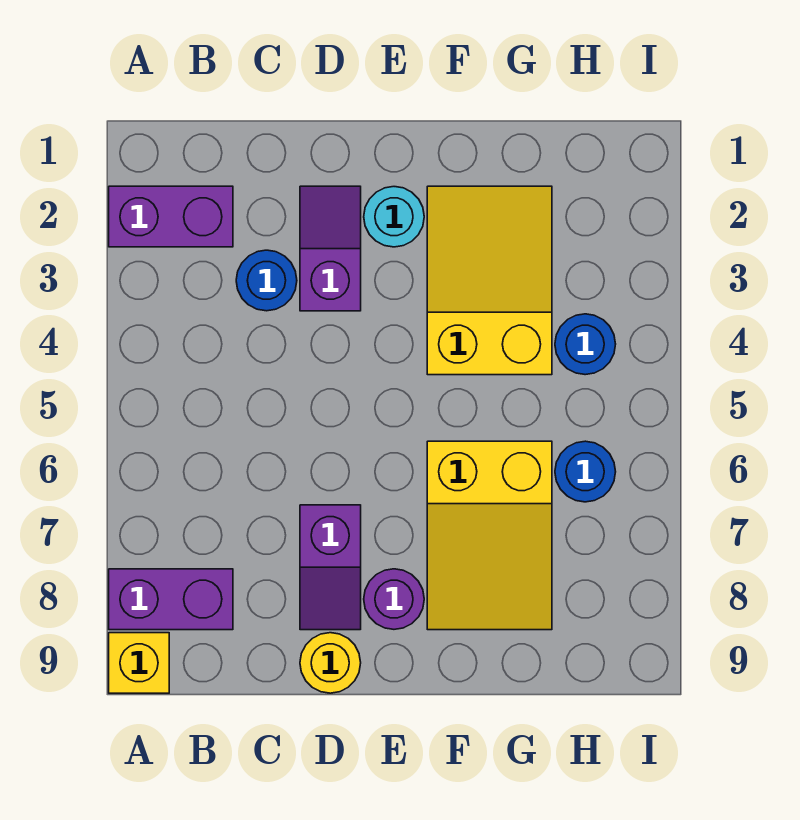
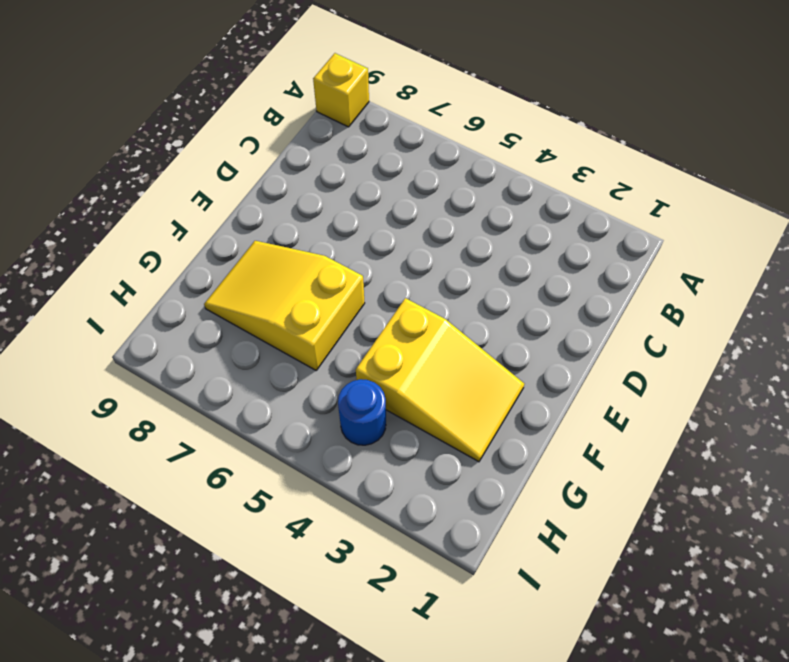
none -> purple 1x2 brick [109,186,233,247]
none -> purple 1x2 brick [109,569,233,630]
none -> blue 1x1 round brick [236,250,297,311]

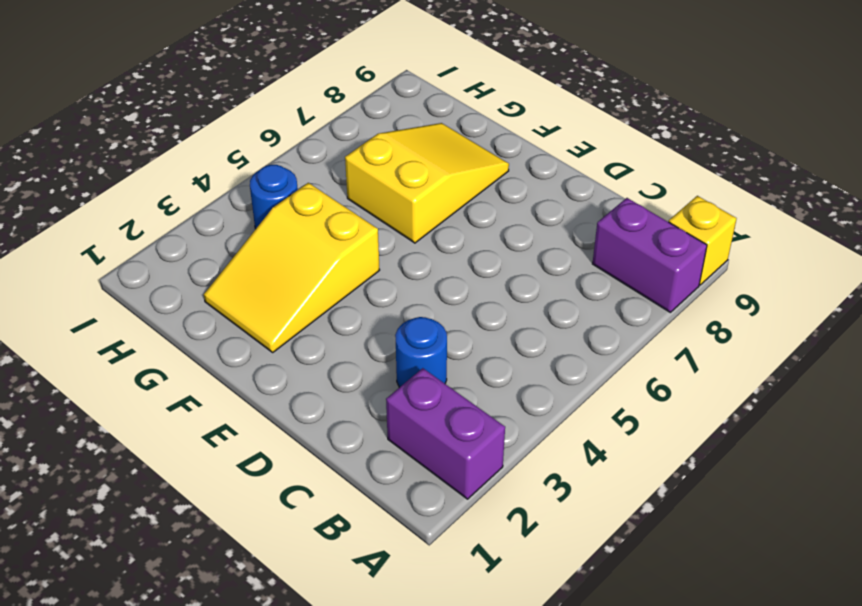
none -> purple 1x2 slope [300,186,361,311]
none -> purple 1x2 slope [300,505,361,630]
none -> yellow 1x1 round brick [300,633,361,693]

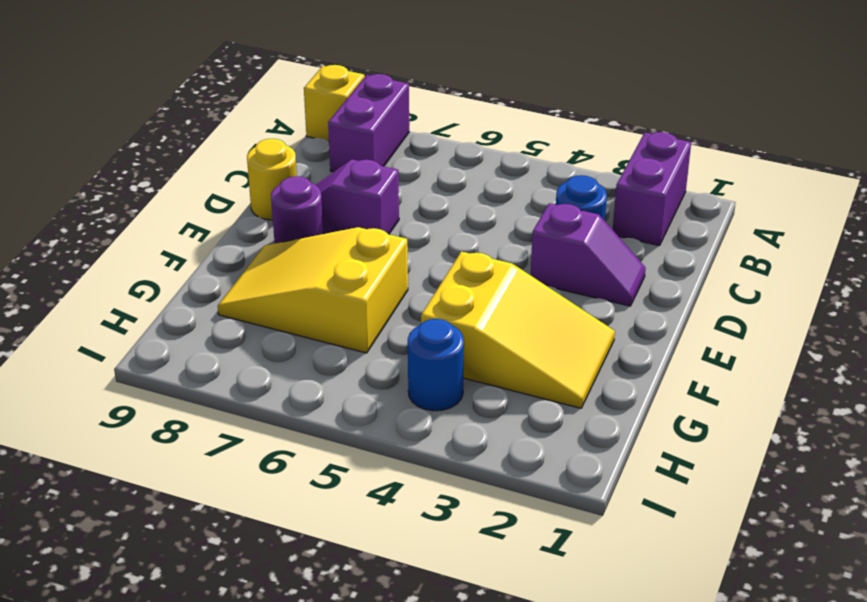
none -> cyan 1x1 round brick [364,187,424,247]
none -> blue 1x1 round brick [555,441,616,502]

